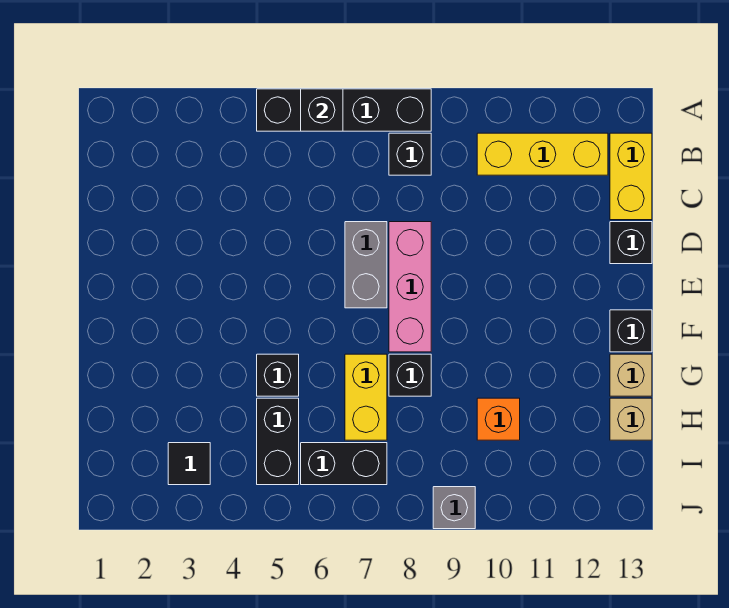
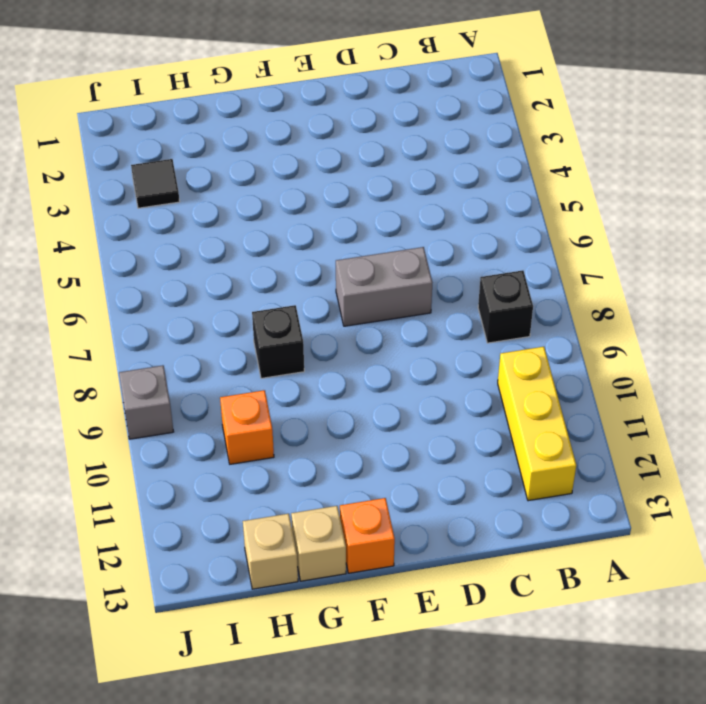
orange 1x1 brick [340,498,395,573] -> black 1x1 brick [610,310,652,352]
none -> black 1x4 brick [257,89,431,131]
none -> yellow 1x2 brick [610,133,652,220]
none -> pink 1x3 brick [389,222,431,352]

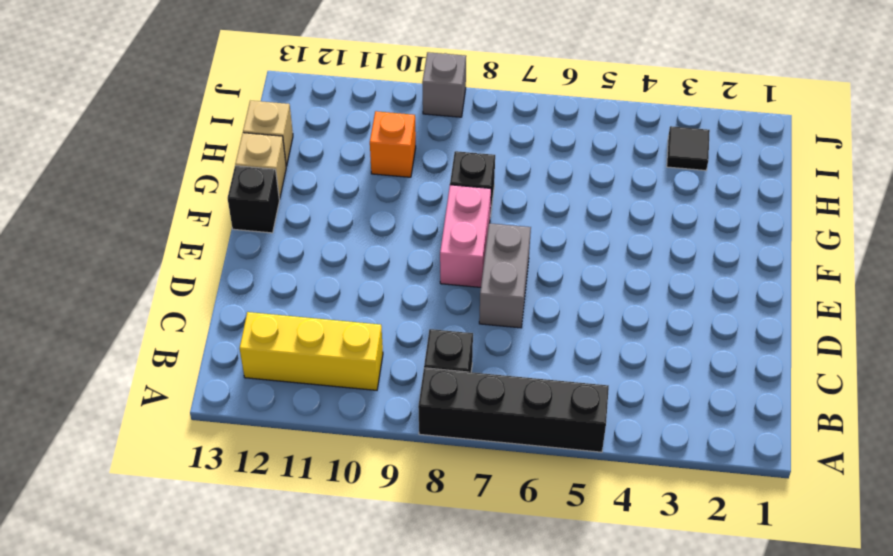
pink 1x2 brick [440,185,491,287] -> pink 1x3 brick [389,222,431,352]
none -> yellow 1x2 brick [610,133,652,220]
none -> black 1x1 brick [610,222,652,264]
none -> black 1x1 brick [257,354,299,396]

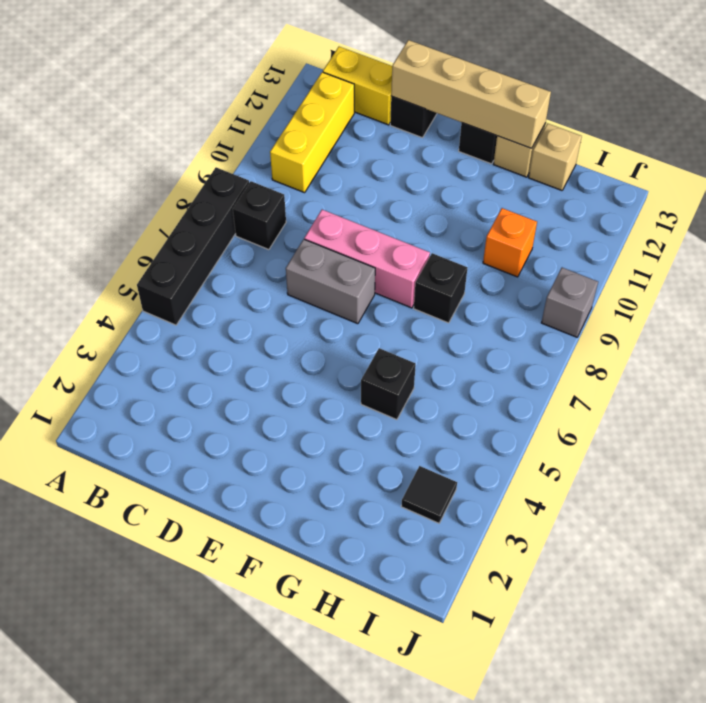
tan 1x4 brick [391,40,551,148] -> none
none -> yellow 1x2 brick [345,354,387,440]
none -> black 1x2 brick [257,398,299,485]
none -> black 1x2 brick [301,443,387,485]

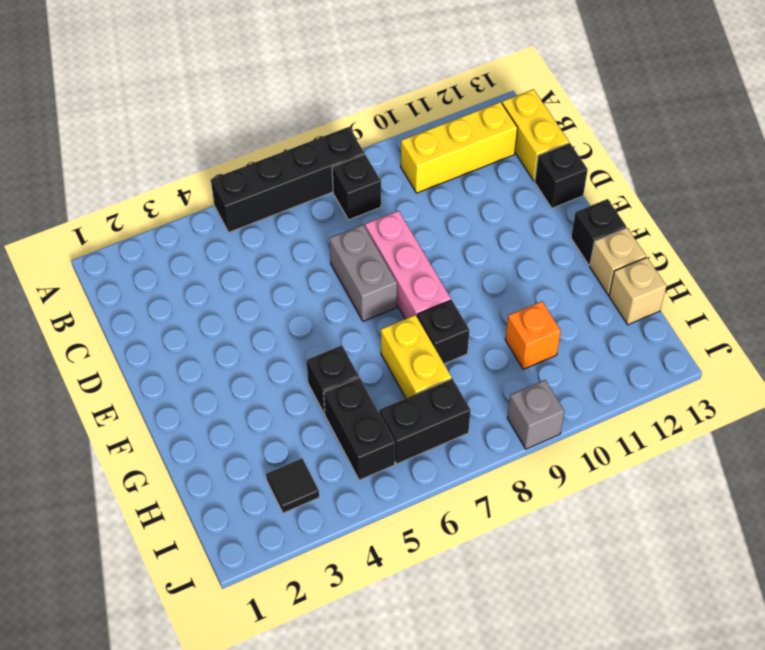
none -> black 1x1 brick [301,89,343,131]

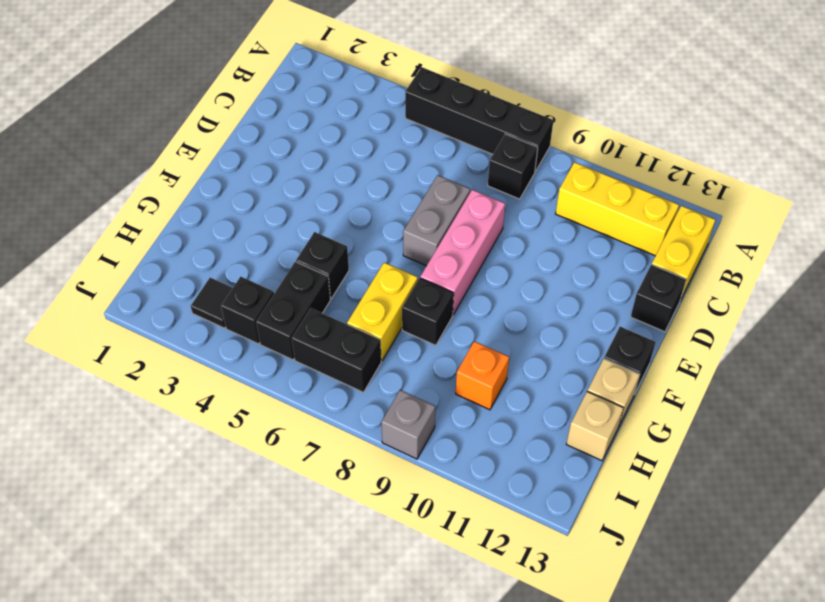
black 1x1 brick [221,277,274,344] -> black 1x1 brick moved to [301,89,343,131]

